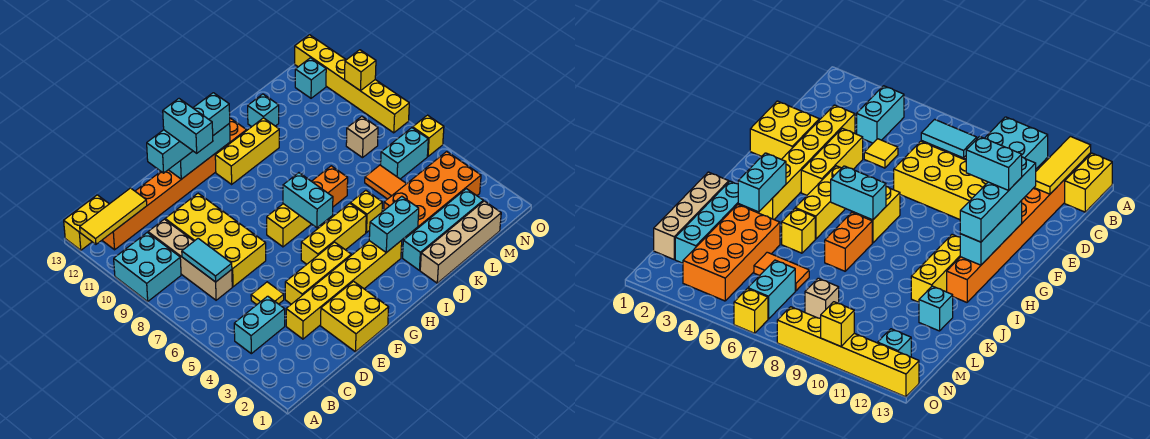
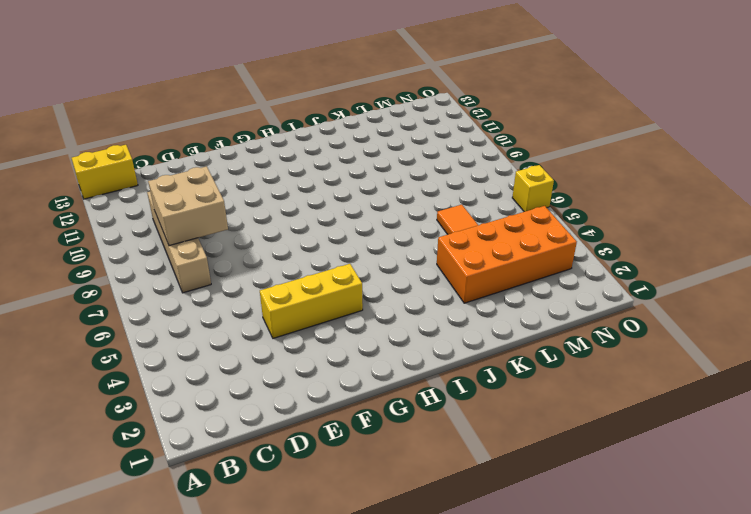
tan 2x2 brick [148,166,228,246] -> cyan 1x2 tile [182,238,232,282]
none -> cyan 2x2 brick [114,232,181,301]
none -> cyan 1x2 brick [234,296,285,354]
none -> orange 1x8 brick [102,118,247,250]
none -> yellow 1x6 brick [286,240,402,339]

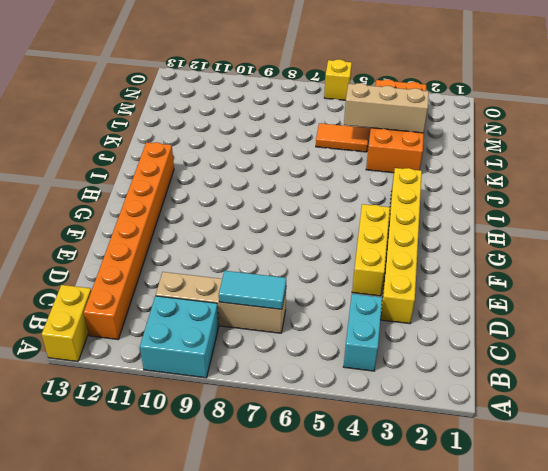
tan 1x3 brick [344,83,429,133] -> none
none -> yellow 1x1 tile [251,282,284,305]
none -> yellow 2x4 brick [165,193,266,287]
none -> yellow 2x2 brick [321,281,389,352]
none -> yellow 1x3 brick [301,203,366,264]

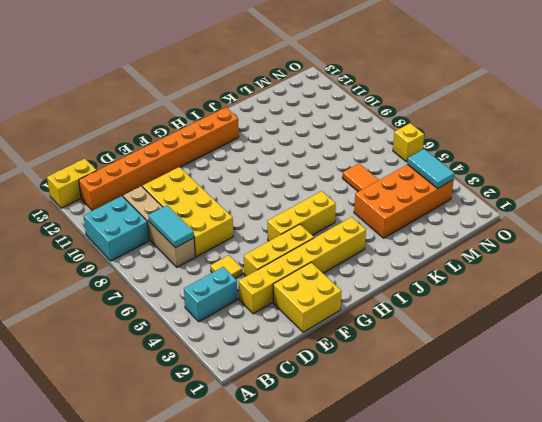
cyan 1x2 tile [408,149,454,189] -> none
none -> yellow 1x2 brick [267,204,311,247]
none -> yellow 1x3 brick [215,118,279,184]
none -> orange 1x2 brick [312,166,348,207]
none -> tan 1x4 brick [420,201,501,283]

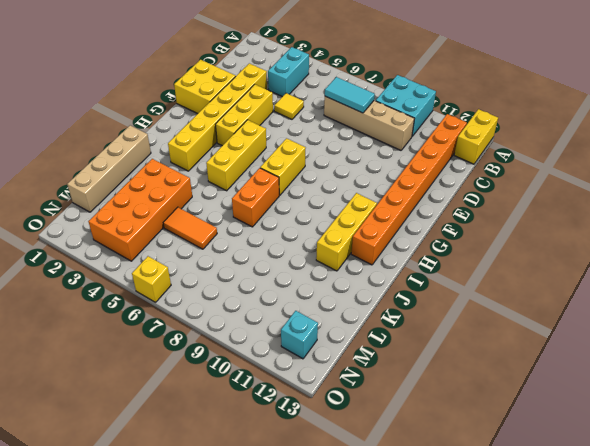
none -> yellow 2x4 brick [165,193,266,287]
none -> cyan 1x4 brick [403,189,483,270]
none -> yellow 1x1 brick [350,190,382,233]
none -> cyan 1x1 brick [248,94,279,127]

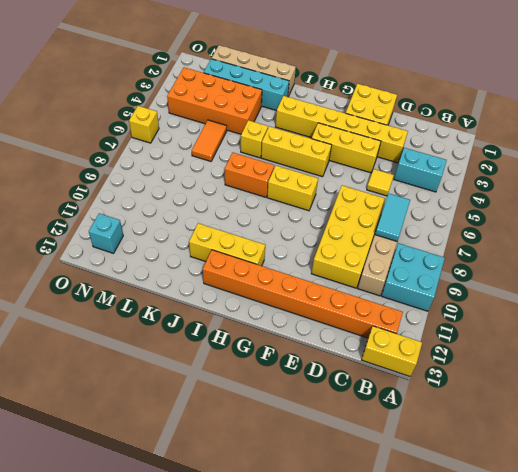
none -> cyan 1x1 brick [248,94,279,127]
none -> cyan 1x2 brick [381,128,428,179]
none -> tan 1x1 brick [346,116,378,158]
none -> yellow 1x6 brick [295,35,409,133]

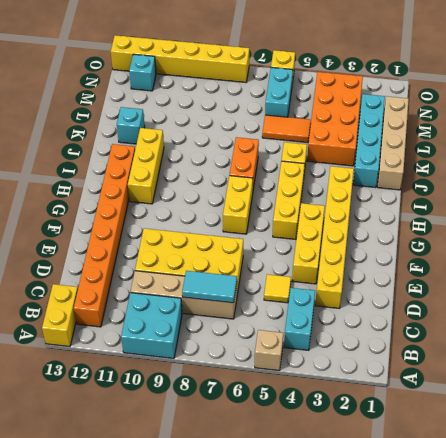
tan 1x1 brick [255,330,283,371] -> tan 1x1 brick moved to [346,116,378,158]
none -> yellow 2x2 brick [321,281,389,352]
none -> yellow 1x3 tile [80,188,147,244]
none -> cyan 1x3 brick [169,123,230,179]
none -> cyan 1x2 brick [283,173,333,228]

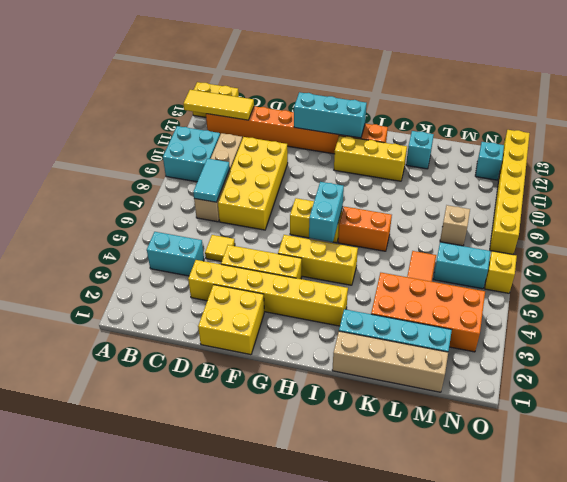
none -> yellow 1x1 brick [350,190,382,233]
none -> cyan 1x2 brick [369,196,419,253]
none -> yellow 1x1 brick [345,50,376,91]
none -> cyan 1x4 brick [147,93,230,173]

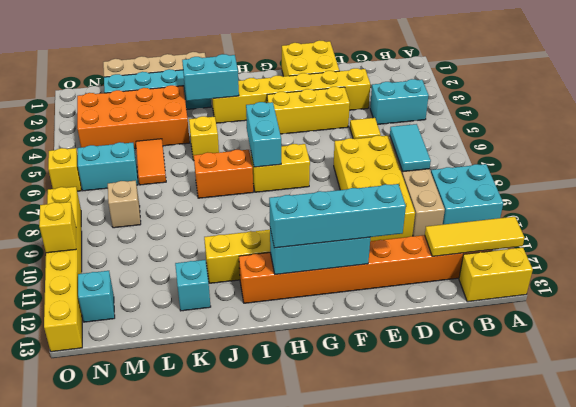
none -> yellow 1x3 brick [301,203,366,264]
none -> cyan 1x2 brick [163,99,213,153]

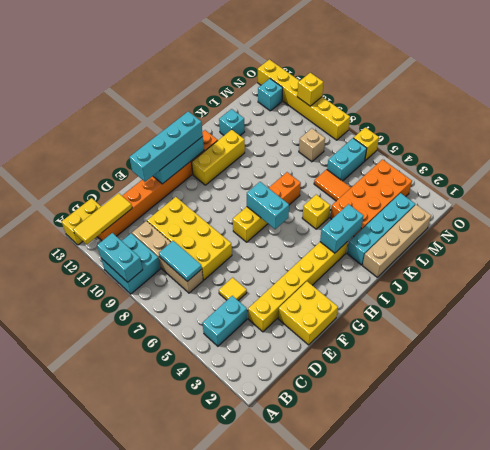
cyan 1x2 brick [97,233,143,282] -> cyan 1x2 brick moved to [163,99,213,153]
none -> yellow 1x3 brick [285,242,351,304]
none -> yellow 1x3 brick [301,203,366,264]

